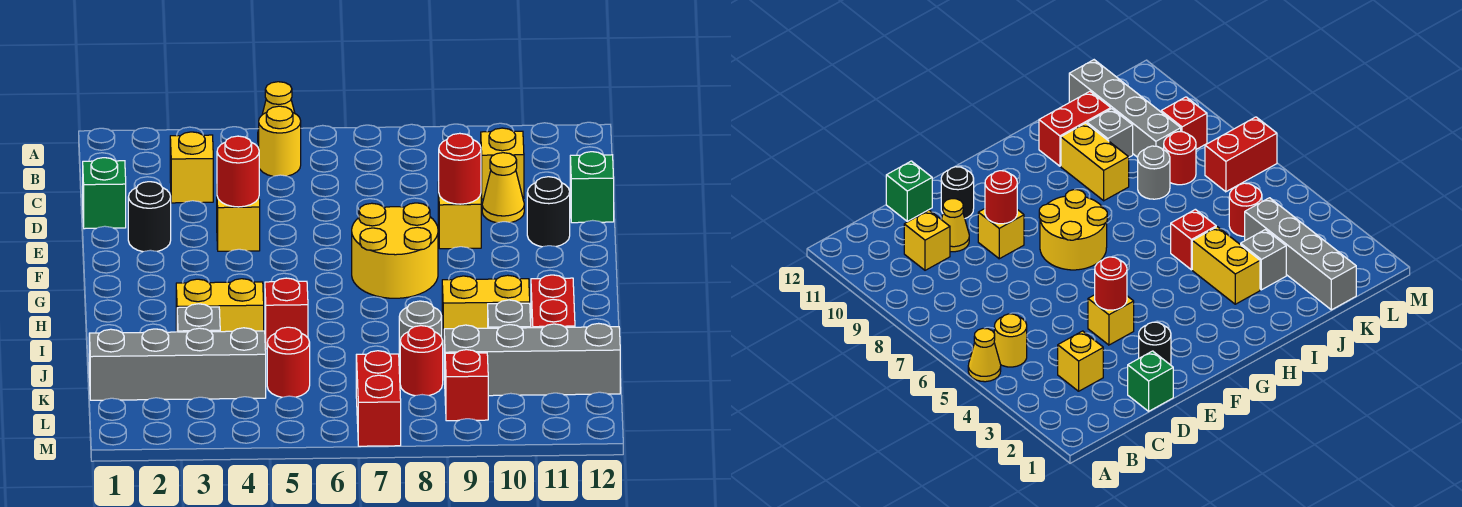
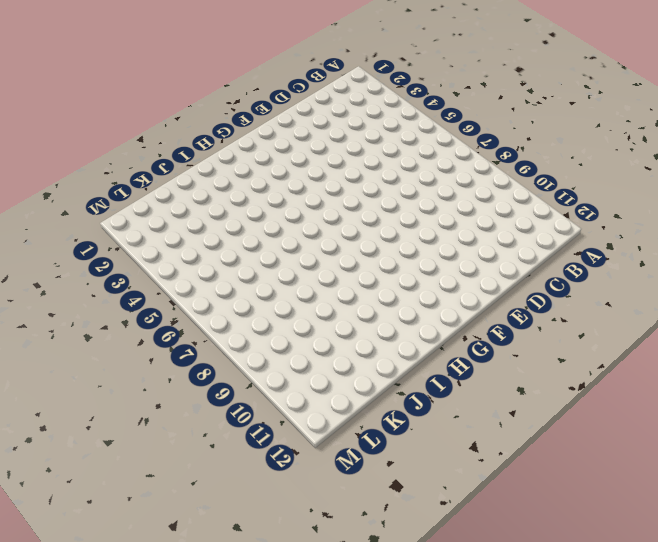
none -> yellow 1x1 cone [258,82,295,144]
none -> yellow 1x1 round brick [259,106,301,176]
none -> yellow 1x1 brick [170,132,213,203]

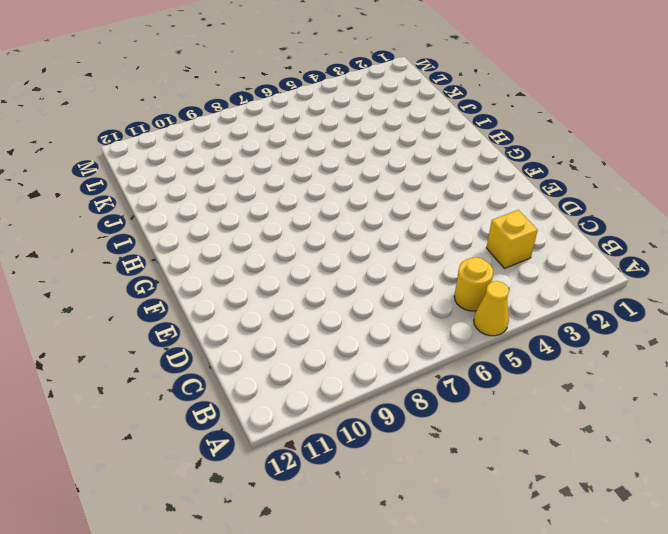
none -> yellow 1x1 brick [481,128,524,199]
none -> green 1x1 brick [83,158,126,229]
none -> yellow 1x1 cone [482,153,524,223]

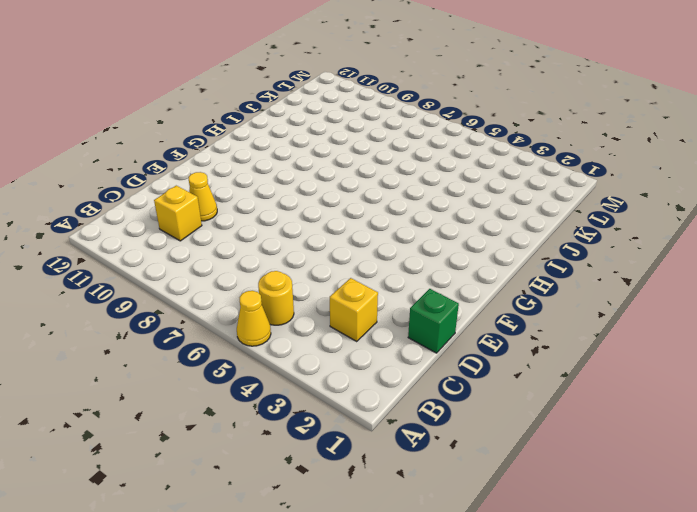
none -> green 1x1 brick [570,152,614,223]
none -> black 1x1 round brick [128,182,171,252]
none -> yellow 1x1 brick [217,197,260,251]

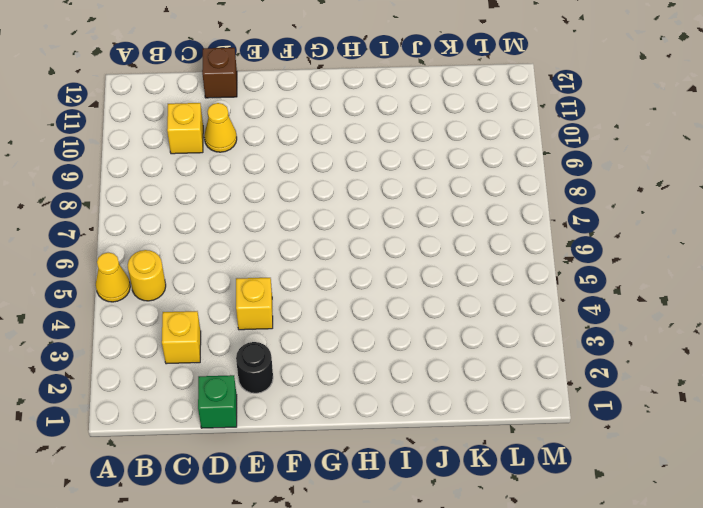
brown 1x1 brick [202,48,237,98] -> green 1x1 brick [570,152,614,223]
none -> yellow 1x1 brick [438,182,481,249]
none -> black 1x1 round brick [527,177,570,247]
none -> yellow 2x2 round brick [352,203,438,298]

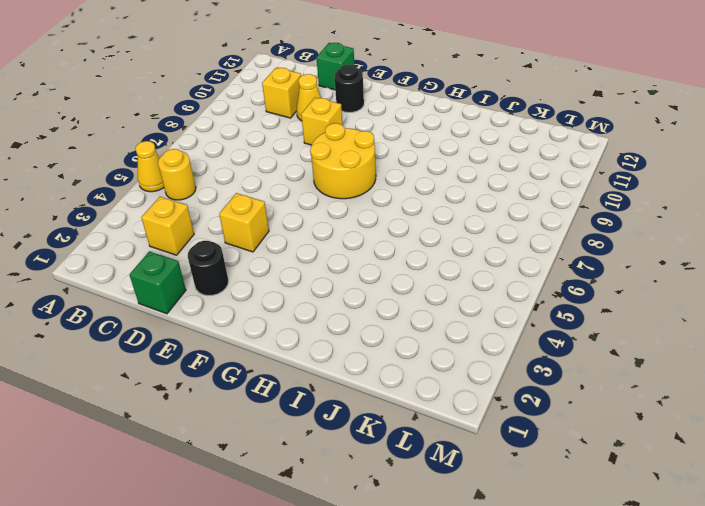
none -> yellow 1x2 brick [176,279,264,332]
none -> red 1x1 brick [265,278,308,349]
none -> yellow 1x2 brick [442,275,530,347]

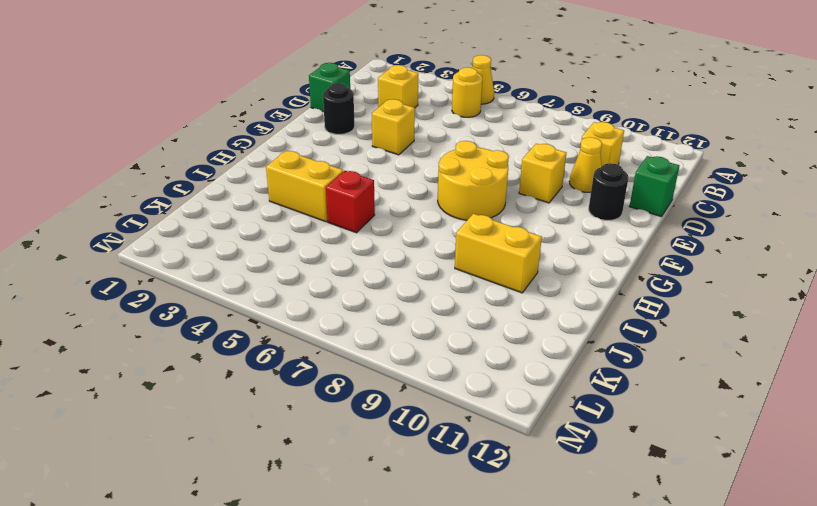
none -> red 1x2 brick [531,275,575,328]
none -> grey 1x1 brick [177,304,220,332]
none -> grey 1x1 round brick [399,301,442,361]

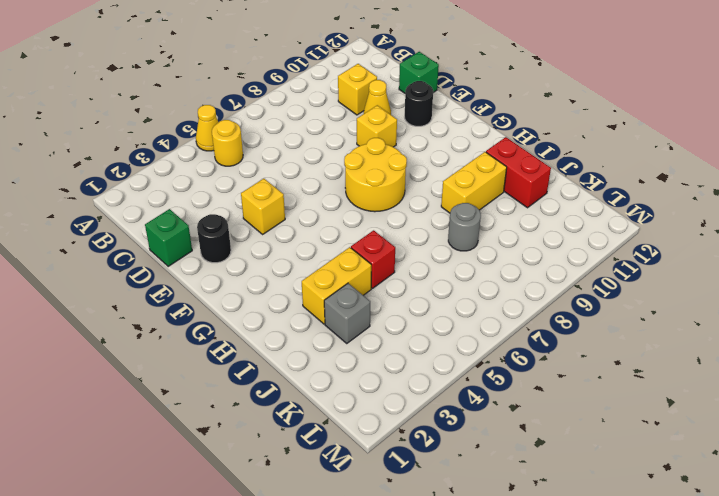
none -> yellow 1x1 brick [170,132,213,203]
none -> grey 1x1 brick [488,300,531,328]
none -> grey 1x4 brick [89,328,266,400]

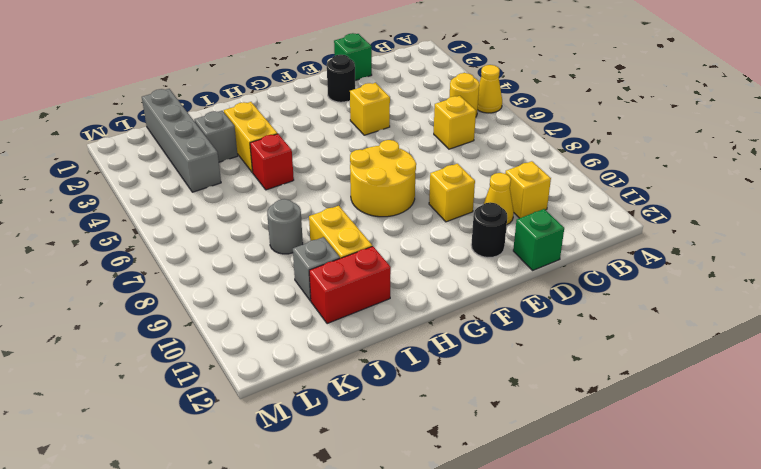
yellow 1x1 brick [434,96,476,149] -> yellow 1x1 brick moved to [170,132,213,203]
none -> red 1x1 round brick [267,327,310,397]
none -> red 1x1 round brick [400,326,443,396]
none -> grey 1x4 brick [444,323,620,396]

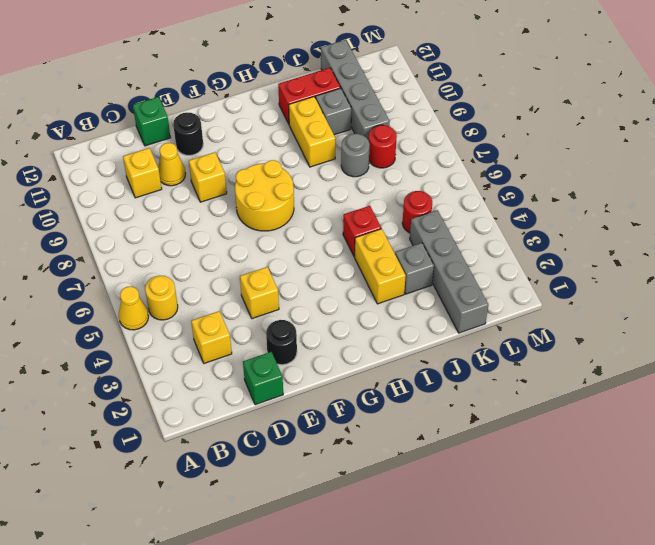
none -> red 1x2 brick [356,351,401,446]
none -> red 1x1 brick [445,350,488,421]
none -> red 1x1 round brick [217,136,259,207]

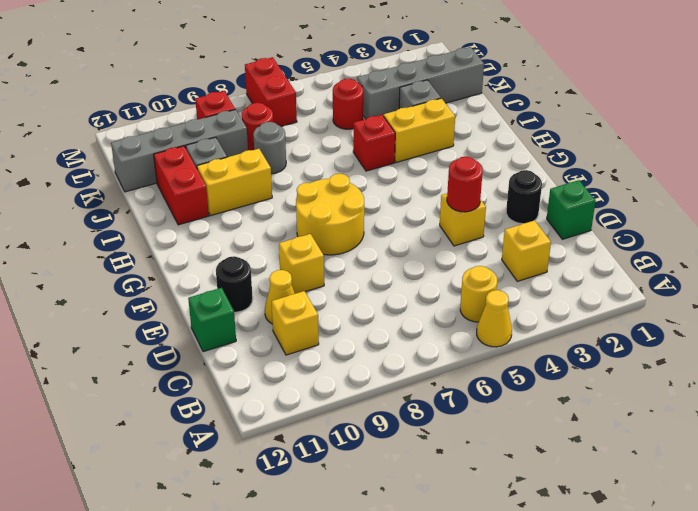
none -> red 1x1 round brick [438,133,481,204]

